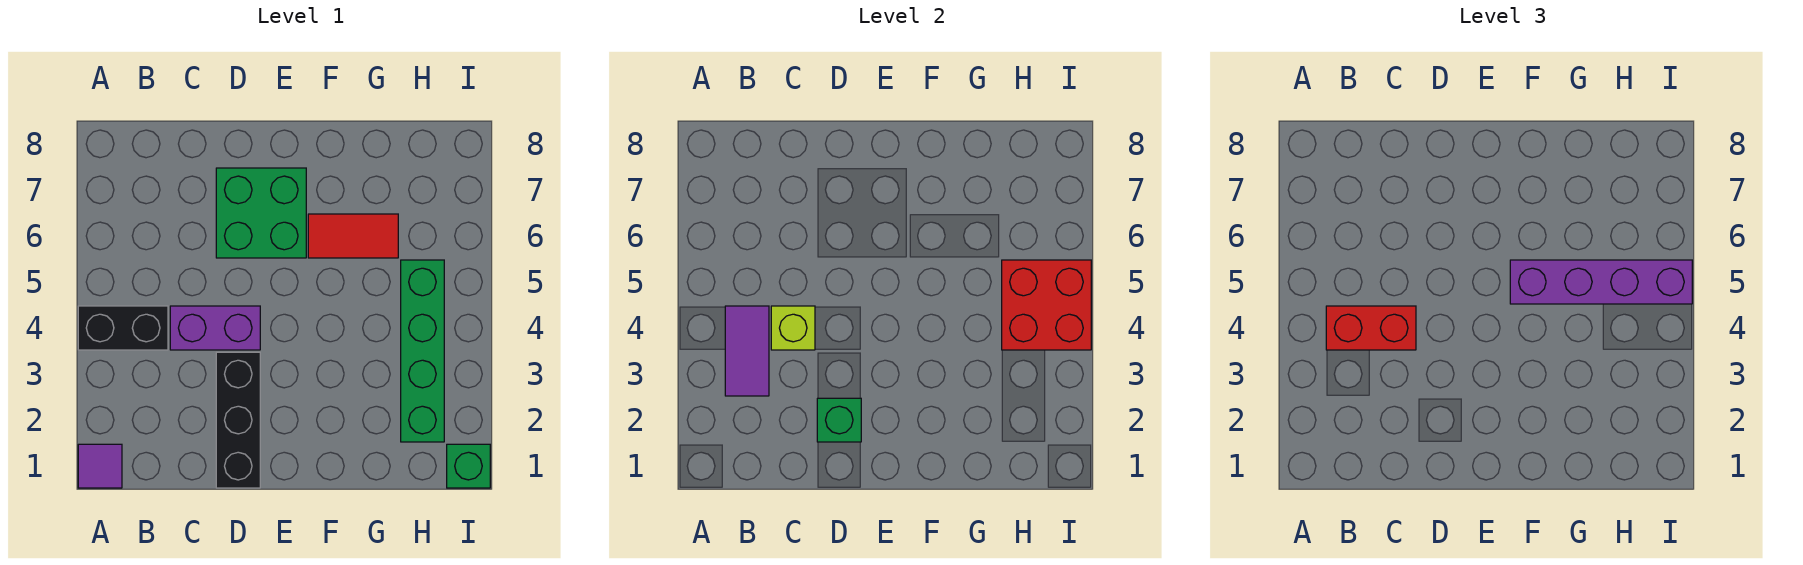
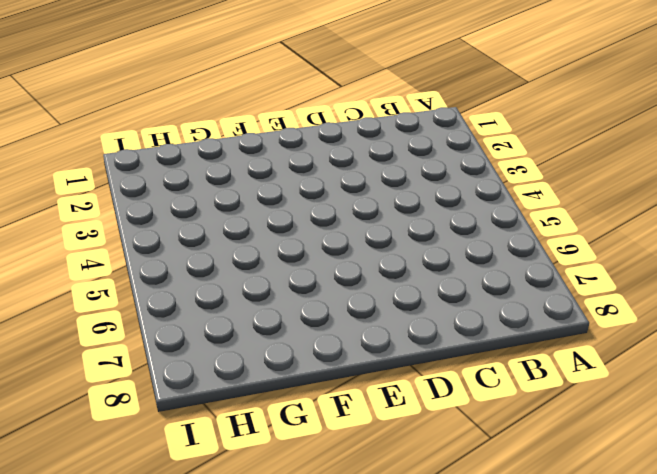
none -> purple 1x1 tile [78,444,122,488]
none -> black 1x2 brick [78,306,168,350]
none -> purple 1x2 brick [170,306,260,350]

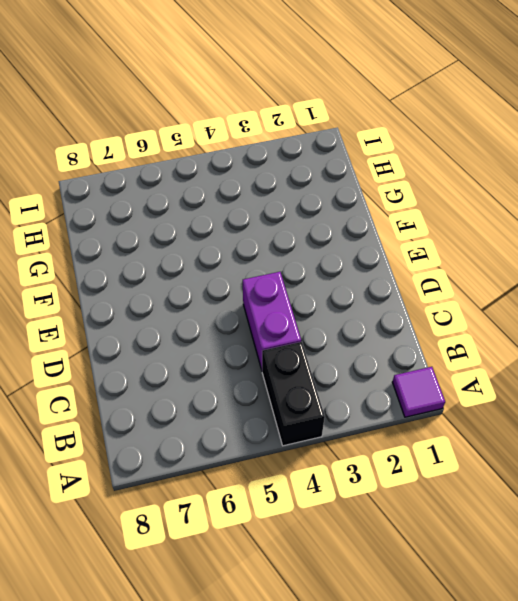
none -> black 1x3 brick [216,352,260,488]
none -> green 2x2 brick [216,168,306,258]
none -> red 1x2 tile [308,214,398,258]

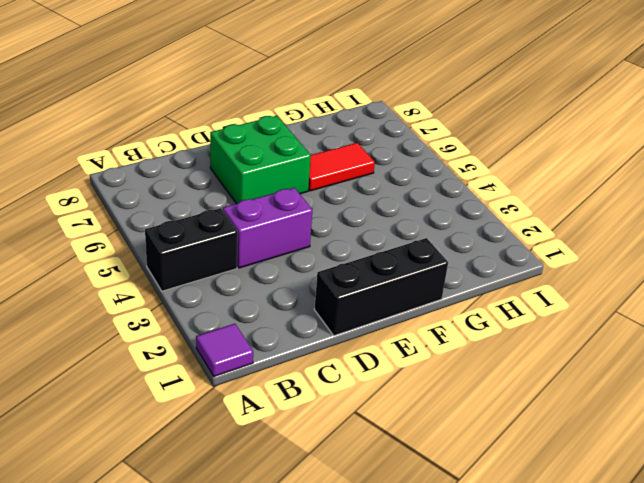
black 1x3 brick [314,238,448,336] -> black 1x3 brick turned to [216,352,260,488]
none -> green 1x4 brick [401,260,444,442]
none -> green 1x1 brick [447,444,490,488]
none -> purple 1x2 tile [725,306,769,396]

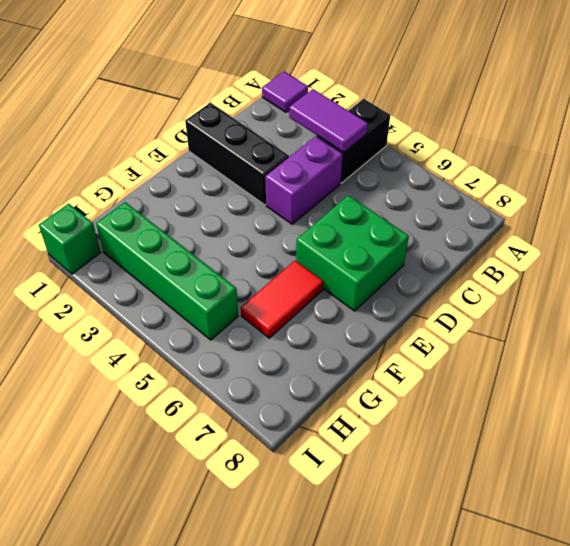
none -> lime 1x1 brick [771,306,815,350]
none -> green 1x1 brick [817,398,861,442]
none -> red 2x2 brick [1002,260,1091,350]

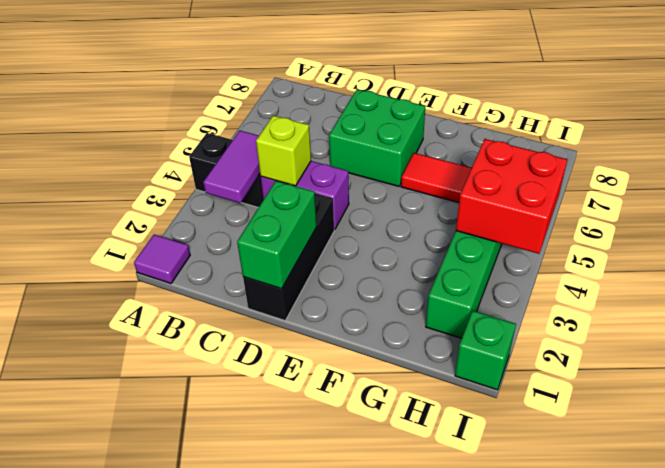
green 1x2 brick [237,181,317,289] -> green 1x1 brick [817,398,861,442]
none -> red 1x2 brick [1326,306,1416,350]
none -> purple 1x4 brick [1510,260,1692,304]

